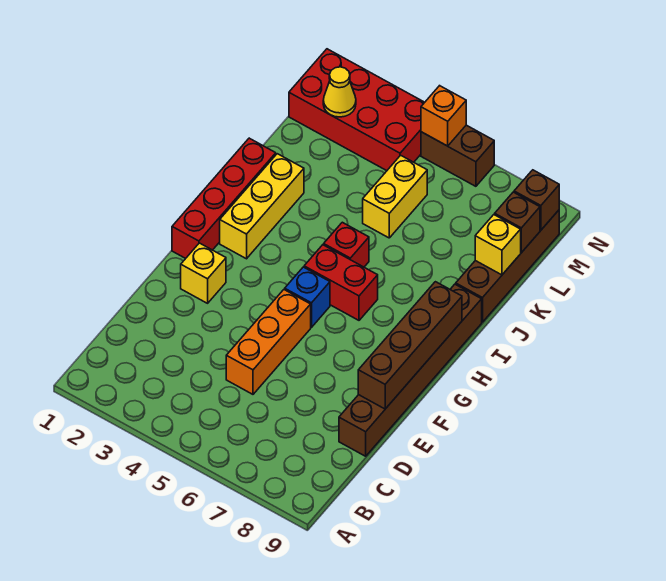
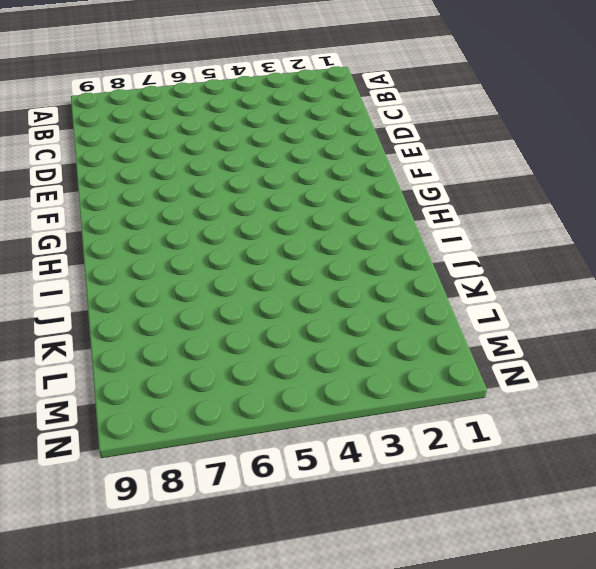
none -> orange 1x3 brick [226,290,311,394]
none -> brown 1x6 brick [339,284,482,456]
none -> yellow 1x1 brick [181,243,226,303]

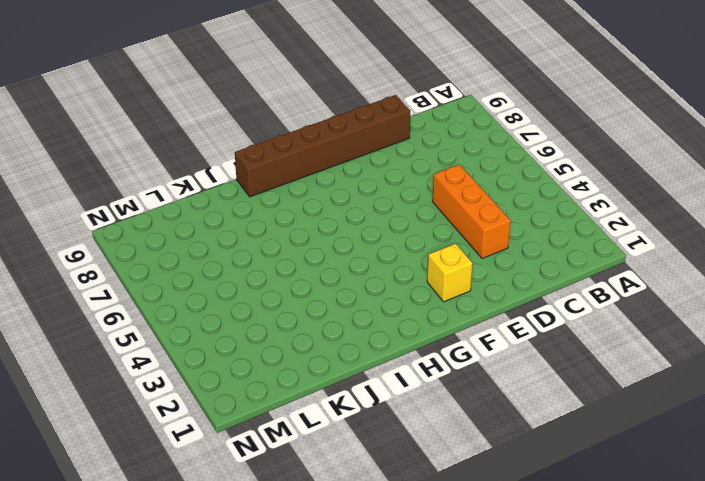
orange 1x3 brick [432,165,511,259] -> orange 1x3 brick turned to [226,290,311,394]
none -> red 1x4 brick [172,138,276,258]
none -> blue 1x1 brick [285,267,330,327]
none -> yellow 1x3 brick [220,154,304,259]

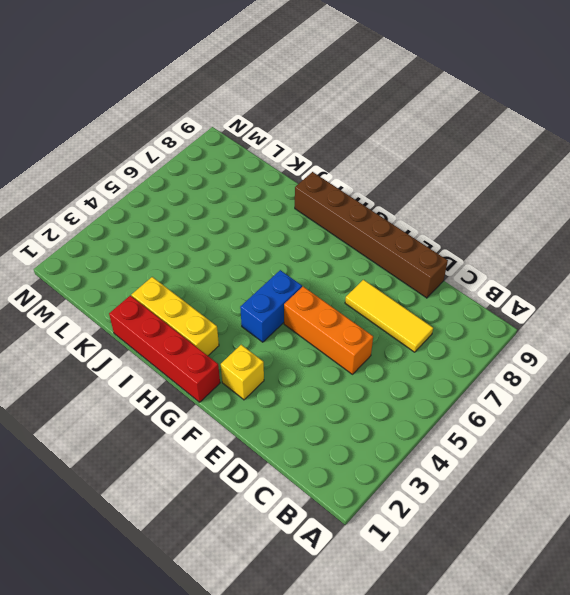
yellow 1x3 tile [345,280,433,352] -> none
blue 1x2 brick [240,270,302,342] -> blue 1x1 brick [285,267,330,327]
none -> red 1x2 brick [304,245,378,320]
none -> red 1x1 brick [324,222,369,267]
none -> brown 1x4 brick [456,210,559,322]

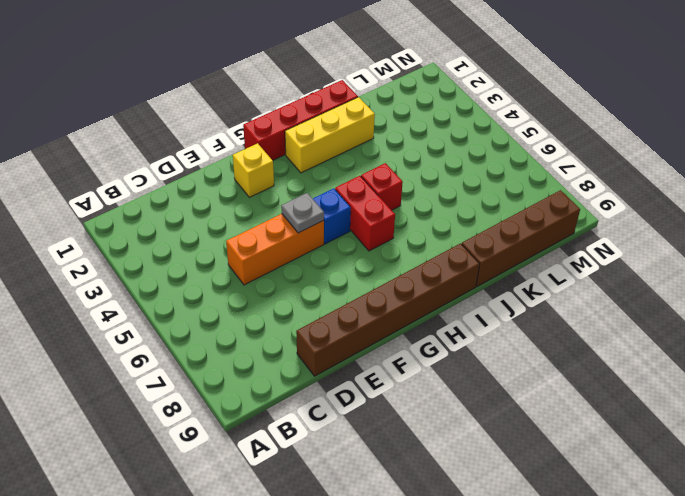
grey 1x1 plate [281,193,324,233] -> none
none -> yellow 1x2 brick [363,155,427,238]
none -> red 2x4 brick [289,49,425,171]
none -> brown 1x2 brick [421,125,494,186]

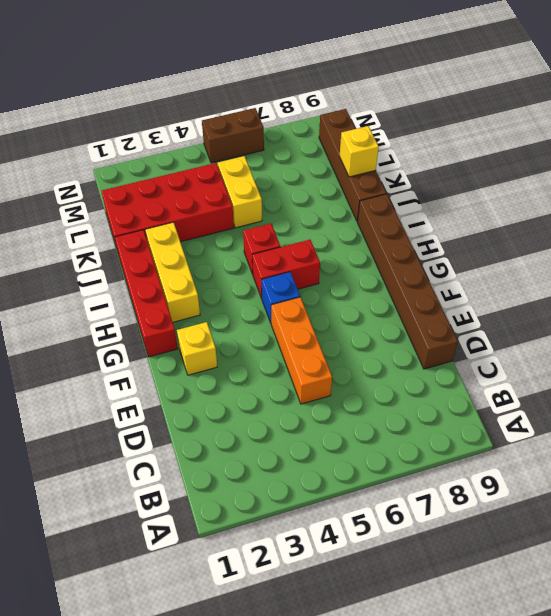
red 2x4 brick [101,163,234,252] -> red 2x4 brick moved to [289,49,425,171]
none -> brown 1x4 brick [358,282,462,409]
none -> brown 1x1 brick [495,192,540,253]
none -> yellow 1x1 cone [323,67,356,117]

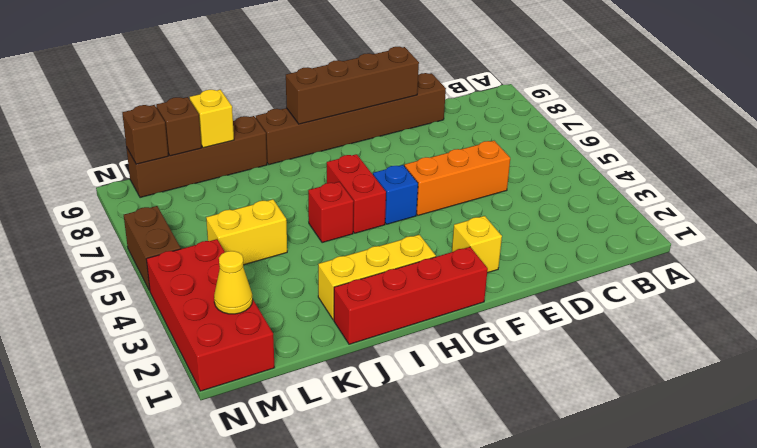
none -> orange 1x1 brick [421,86,466,146]

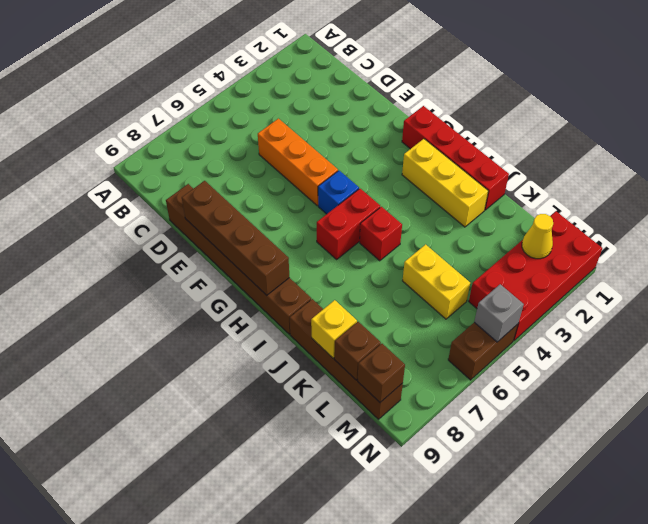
grey 1x1 brick [474,284,524,342] -> orange 1x1 brick [421,86,466,146]
none -> yellow 1x1 brick [181,243,226,303]

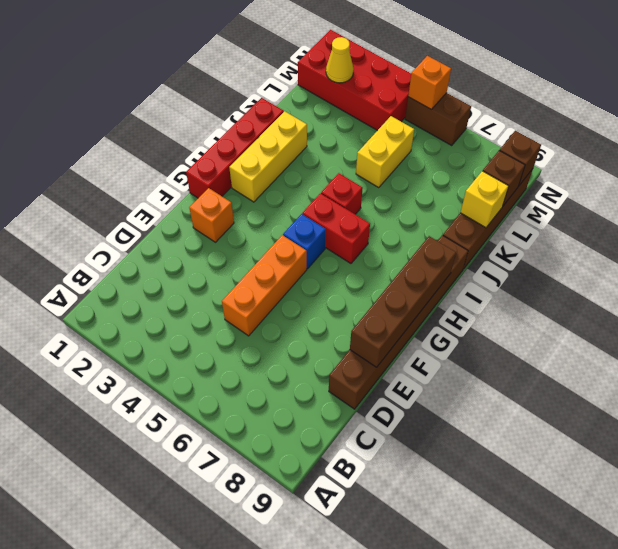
orange 1x1 brick [189,188,234,242] -> yellow 1x1 brick [181,243,226,303]

